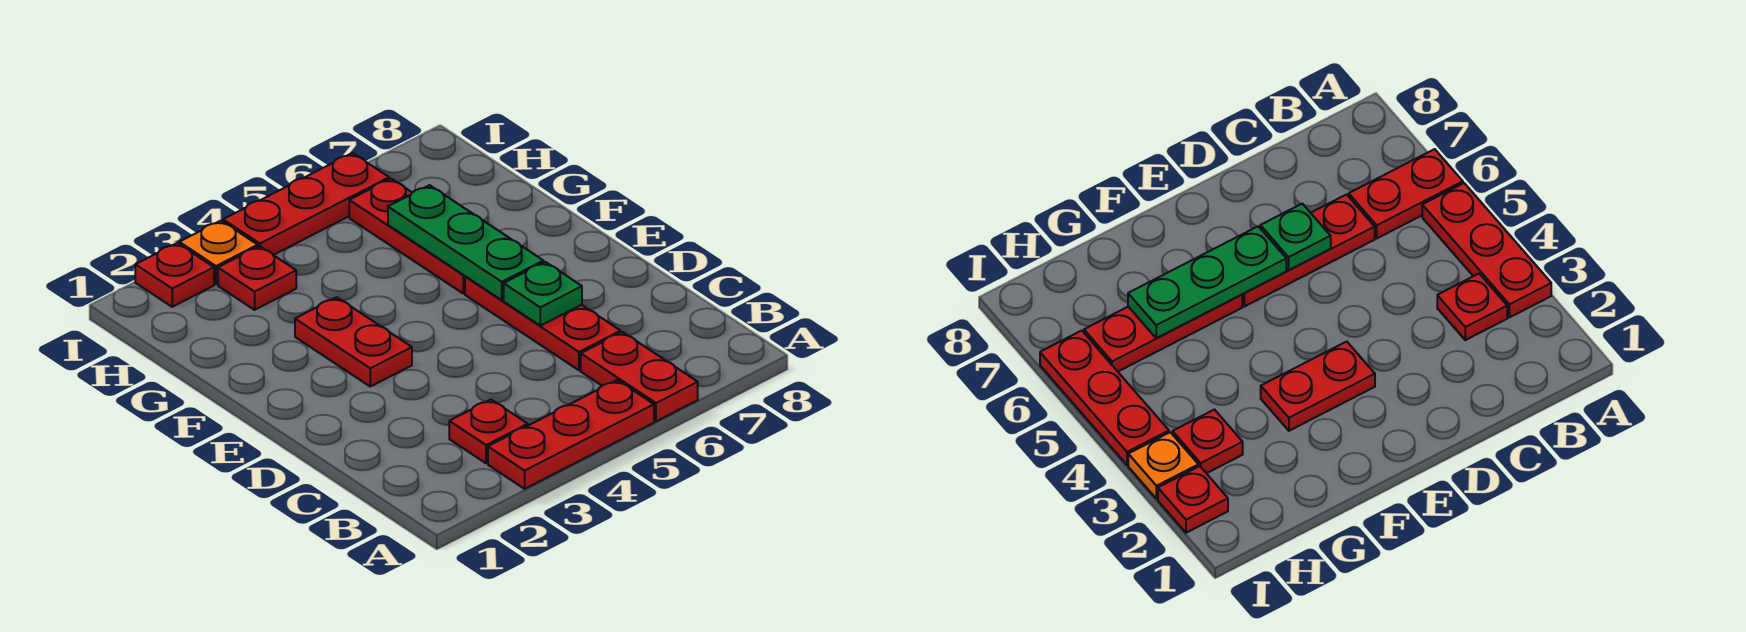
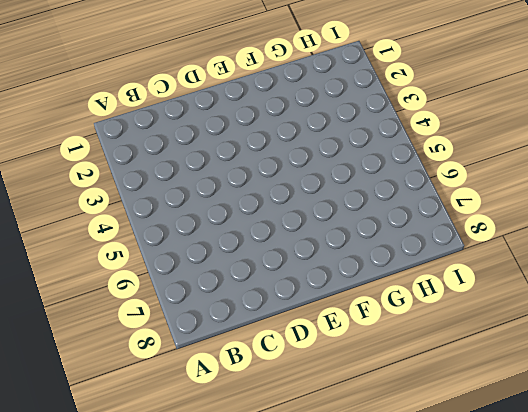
none -> red 1x3 plate [488,380,654,489]
none -> red 1x2 plate [581,332,698,421]
none -> red 1x1 plate [449,400,528,463]

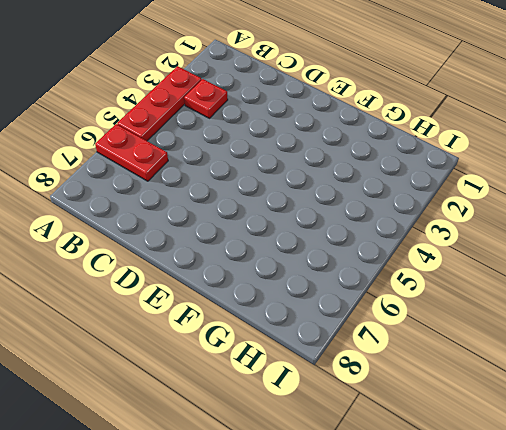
none -> red 1x3 plate [465,276,621,370]
none -> red 1x2 plate [295,297,412,387]
none -> red 1x3 plate [349,179,465,293]

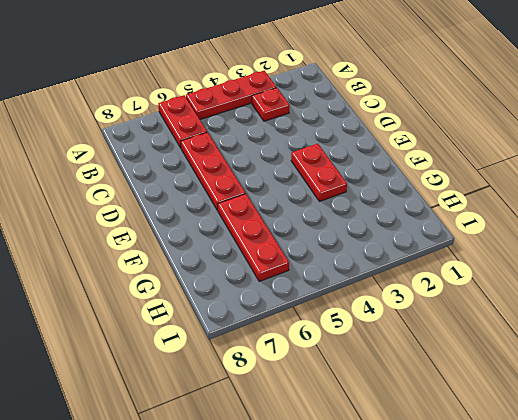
none -> red 1x1 plate [218,246,296,310]
none -> red 1x1 plate [135,243,214,307]
none -> orange 1x1 plate [179,221,258,284]

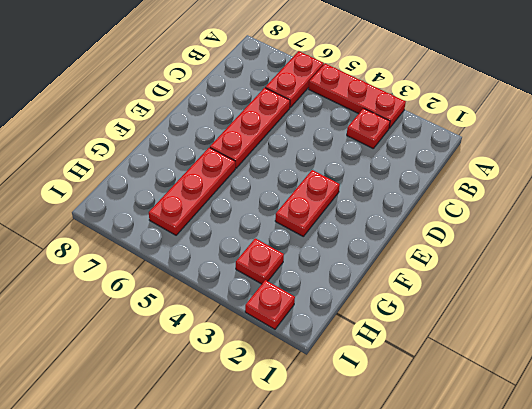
none -> orange 1x1 plate [179,221,258,284]
none -> red 1x3 plate [223,153,389,255]
none -> green 1x1 plate [504,262,582,326]

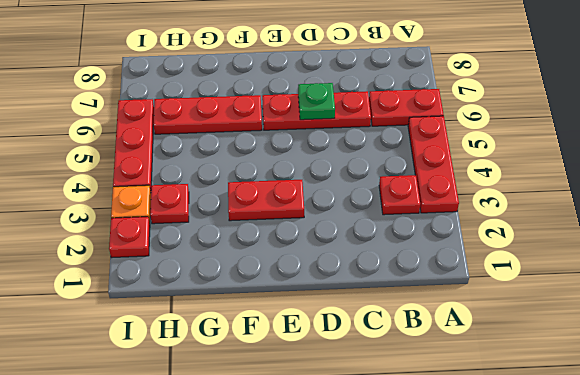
none -> green 1x3 plate [388,185,544,300]

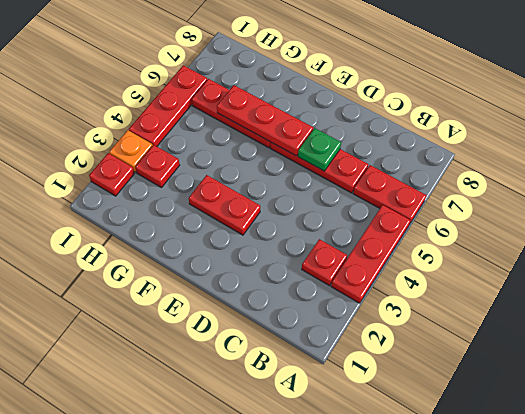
red 1x3 plate [217,85,313,156] -> green 1x3 plate [388,185,544,300]

